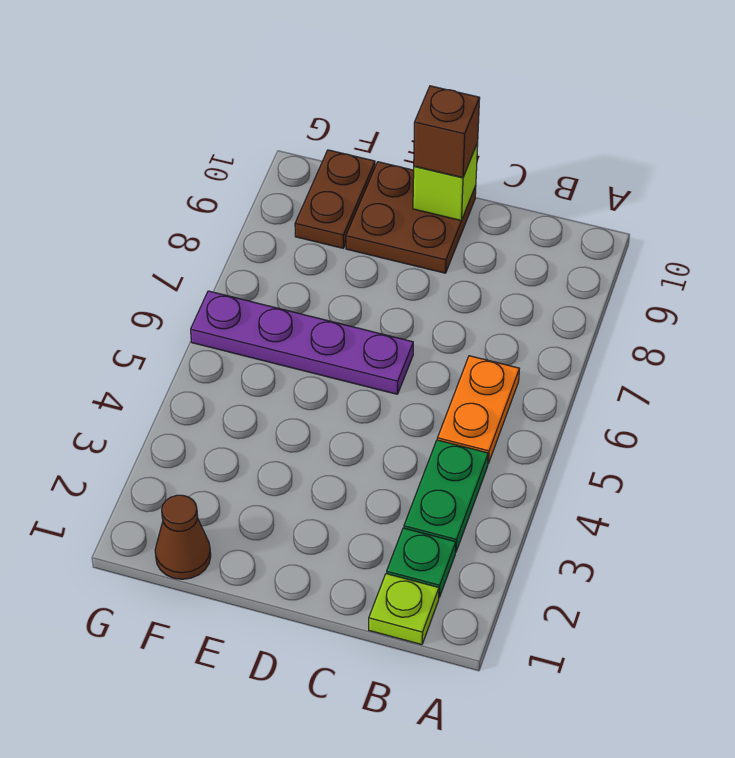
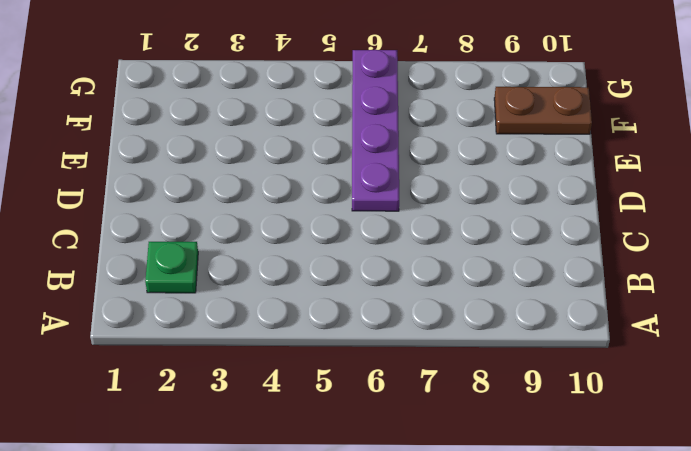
none -> lime 1x1 plate [369,574,439,645]
none -> green 1x2 plate [404,440,488,552]

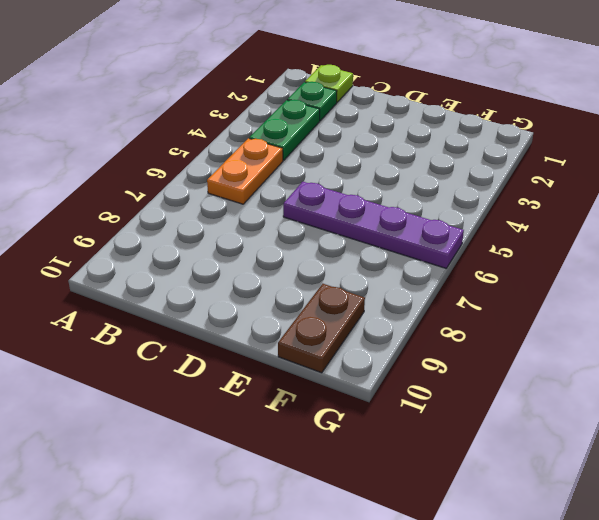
none -> brown 2x2 plate [346,162,476,273]
none -> brown 1x1 cone [155,495,211,579]

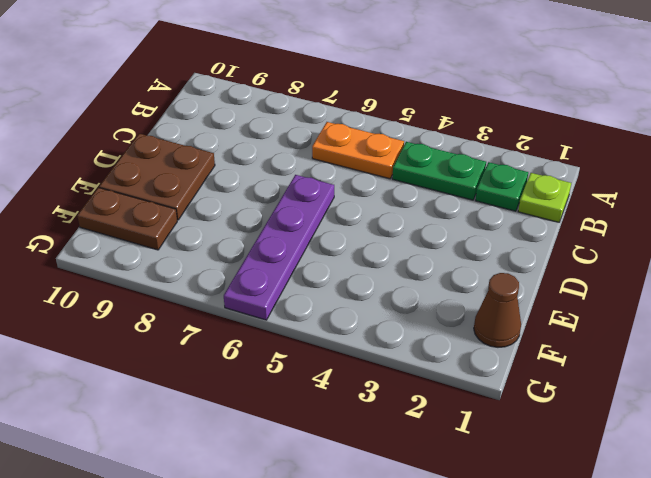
none -> lime 1x1 brick [413,143,478,221]
none -> brown 1x1 brick [414,86,480,178]

